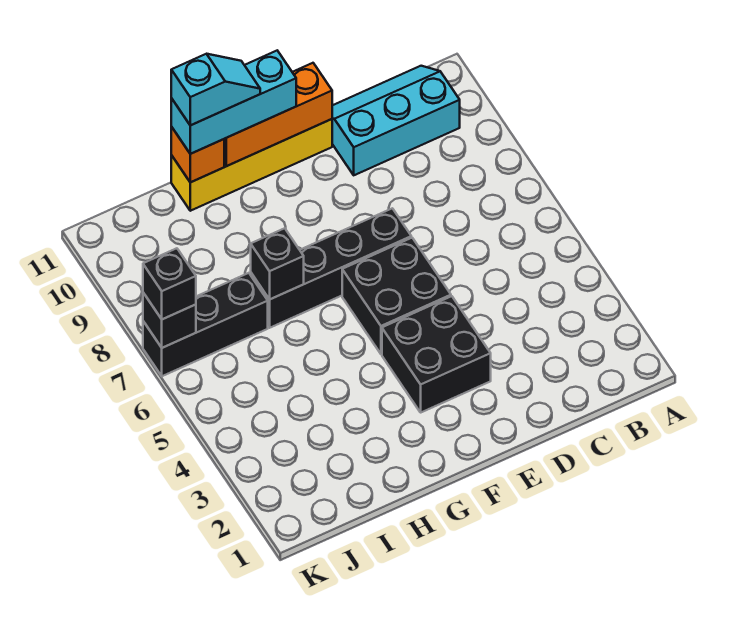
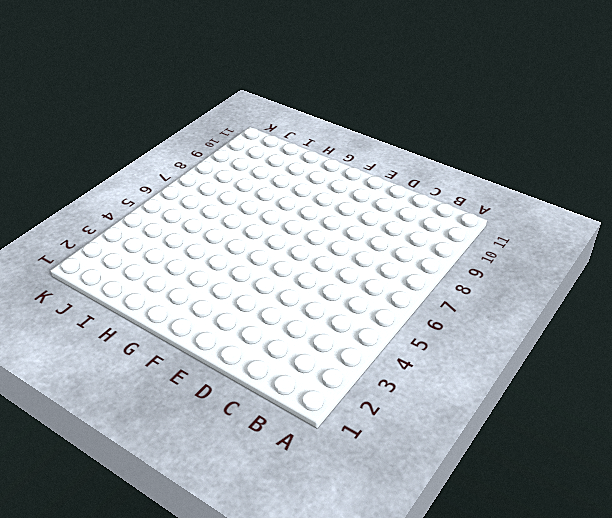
none -> cyan 2x3 slope [332,66,460,175]
none -> black 2x2 brick [382,296,491,412]
none -> black 2x2 brick [342,238,451,354]

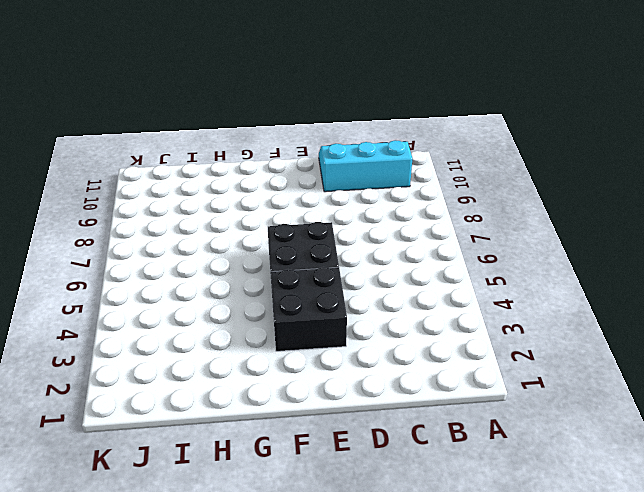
none -> black 1x4 brick [251,208,411,328]
none -> yellow 1x4 brick [171,119,332,211]
none -> black 1x3 brick [143,273,268,376]

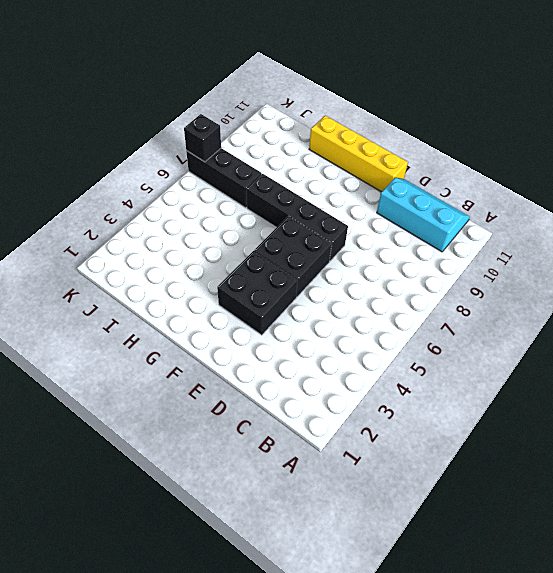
none -> orange 1x3 brick [224,63,332,166]
none -> black 1x1 brick [251,228,304,299]
none -> orange 1x1 brick [171,127,224,182]

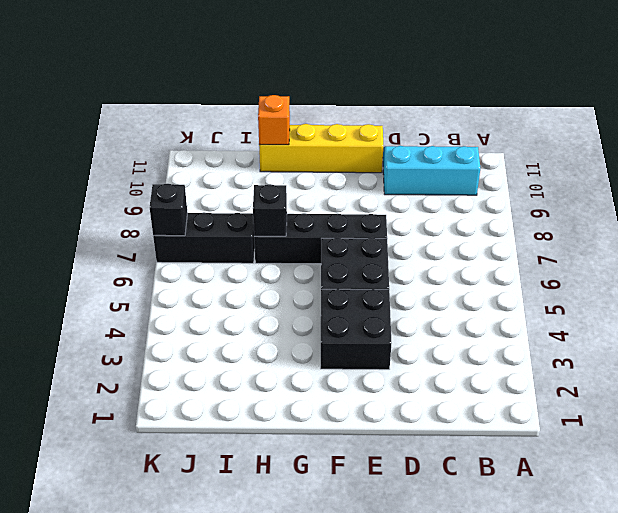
none -> orange 1x3 brick [224,63,332,166]
none -> cyan 1x3 brick [171,51,296,154]
none -> black 1x1 brick [143,248,196,319]

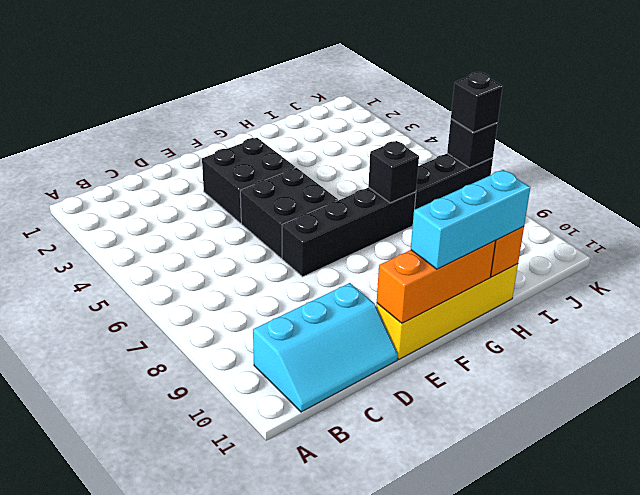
none -> cyan 1x2 slope [171,54,260,125]

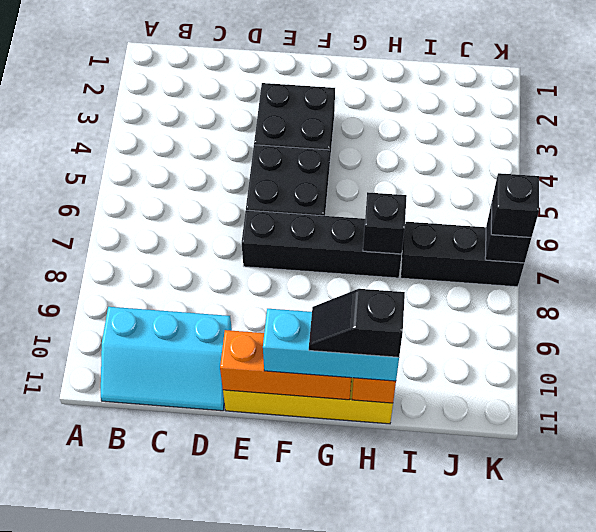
black 1x2 slope [309,289,405,357] -> cyan 1x2 slope [171,54,260,125]

